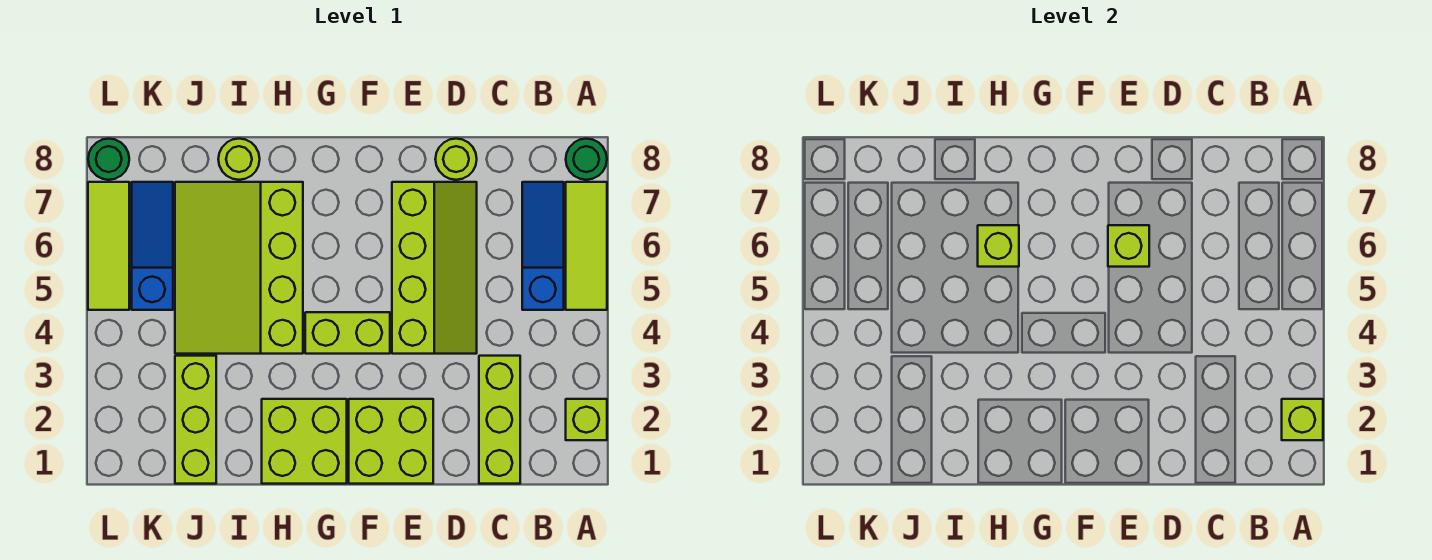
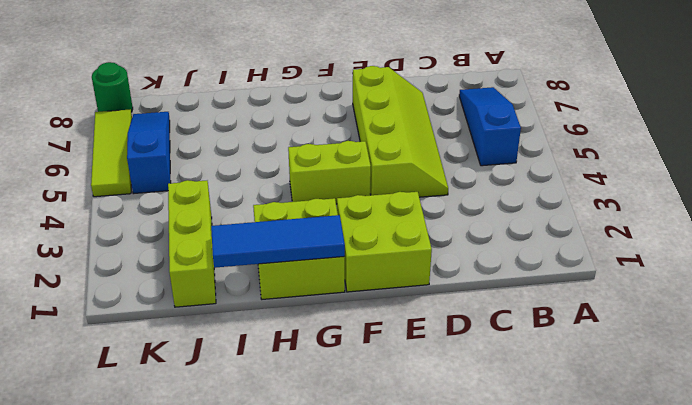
blue 1x3 tile [211,215,345,268] -> none
none -> lime 1x1 brick [566,399,607,440]
none -> lime 1x3 tile [566,182,607,310]
none -> green 1x1 round brick [566,139,607,180]

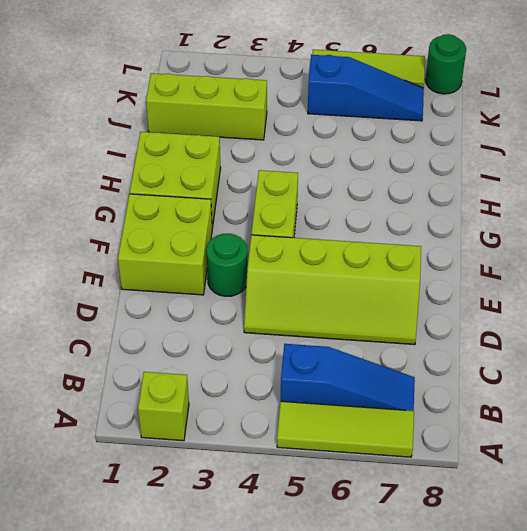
green 1x1 round brick [206,234,248,296] -> green 1x1 round brick moved to [566,139,607,180]
none -> lime 1x3 brick [479,356,520,484]
none -> lime 1x1 round brick [435,139,477,180]
none -> lime 3x4 slope [175,182,303,354]

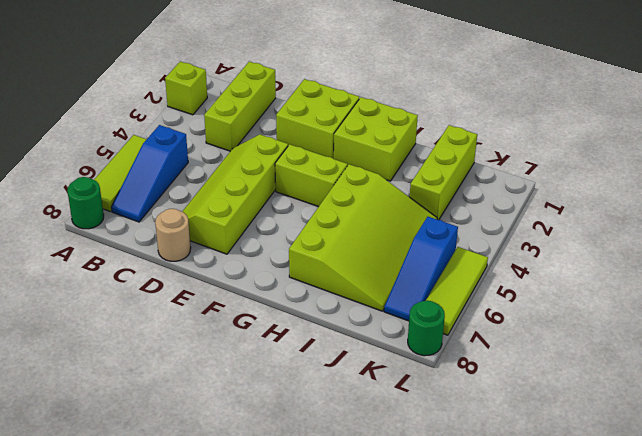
tan 1x1 round brick [155,209,191,261] -> lime 1x1 round brick [435,139,477,180]
none -> lime 1x1 round brick [218,139,260,180]
none -> lime 1x1 brick [1282,399,1323,440]
none -> lime 1x1 brick [1108,225,1149,267]

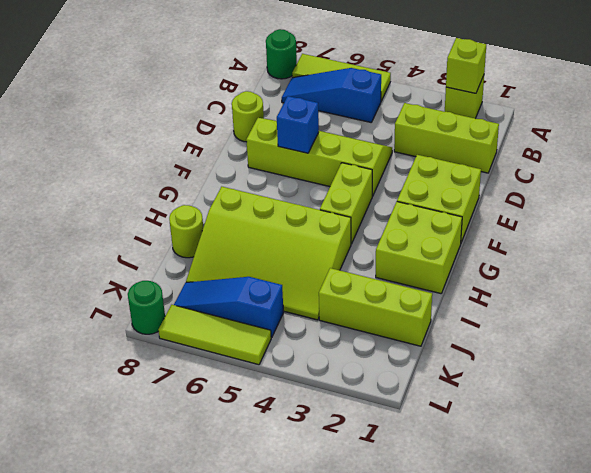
blue 1x1 brick [277,96,319,153] -> lime 1x1 brick [1108,225,1149,267]
none -> lime 1x1 brick [978,225,1019,267]

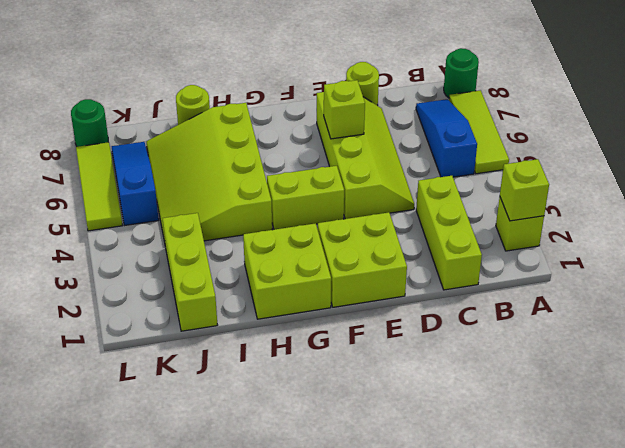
none -> lime 1x1 brick [978,225,1019,267]

